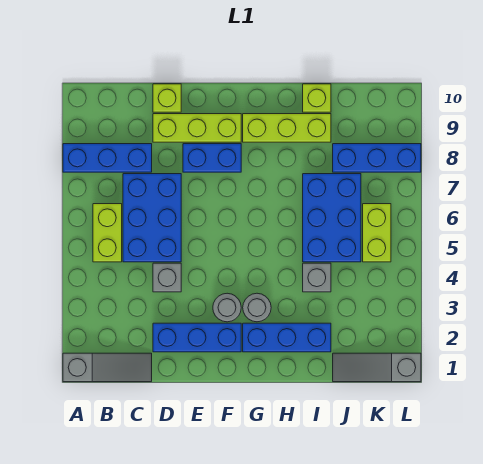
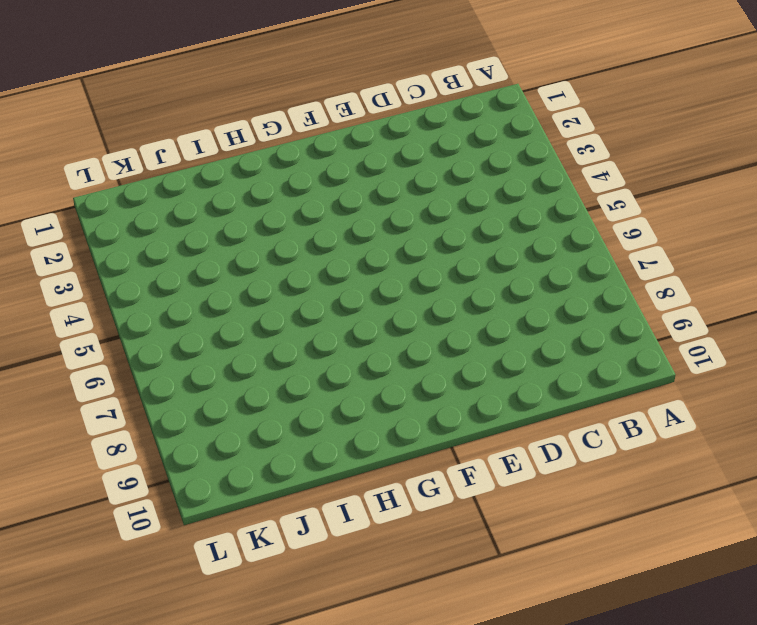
none -> grey 1x3 slope [63,353,152,382]
none -> blue 1x3 brick [63,144,152,172]
none -> lime 1x2 brick [93,204,122,262]

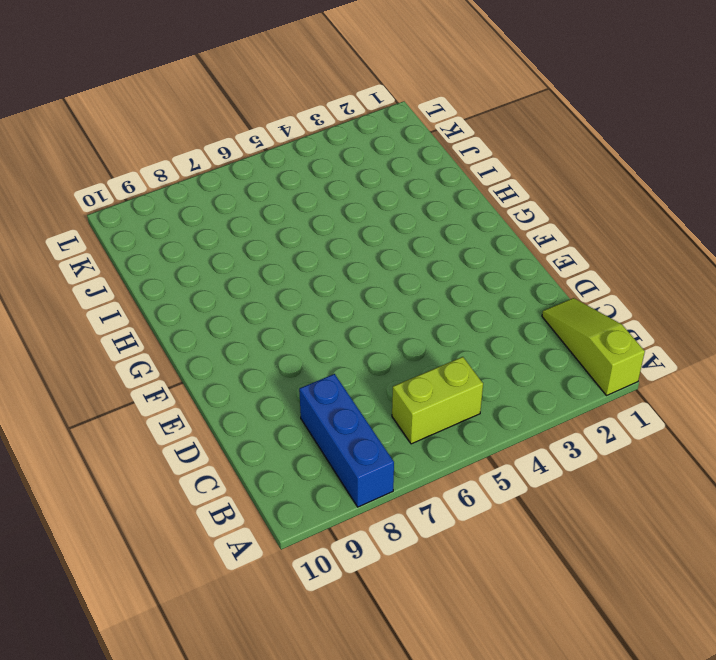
lime 1x3 slope [542,298,645,395] -> grey 1x3 slope [63,353,152,382]
none -> blue 2x3 brick [123,174,181,262]
none -> blue 1x3 brick [153,323,241,352]
none -> grey 1x1 brick [153,263,181,292]

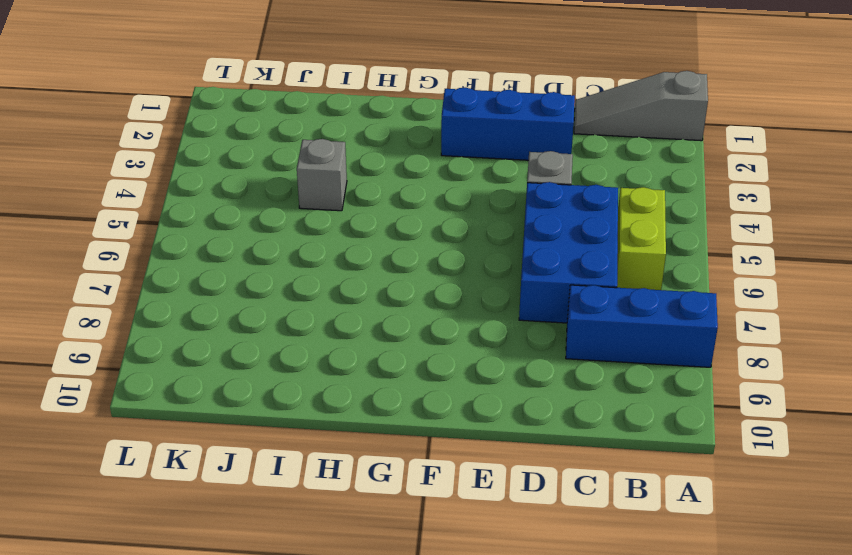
none -> lime 1x3 brick [153,114,241,142]
none -> lime 1x1 brick [153,84,181,112]
none -> blue 1x2 brick [183,144,241,172]

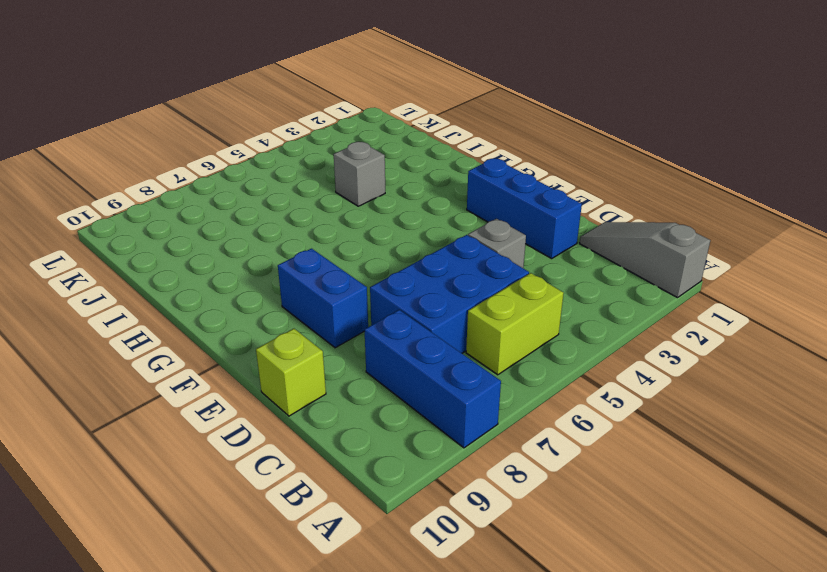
none -> lime 1x3 brick [153,114,241,142]
none -> grey 1x1 round brick [213,293,241,322]
none -> blue 1x3 brick [243,323,331,352]

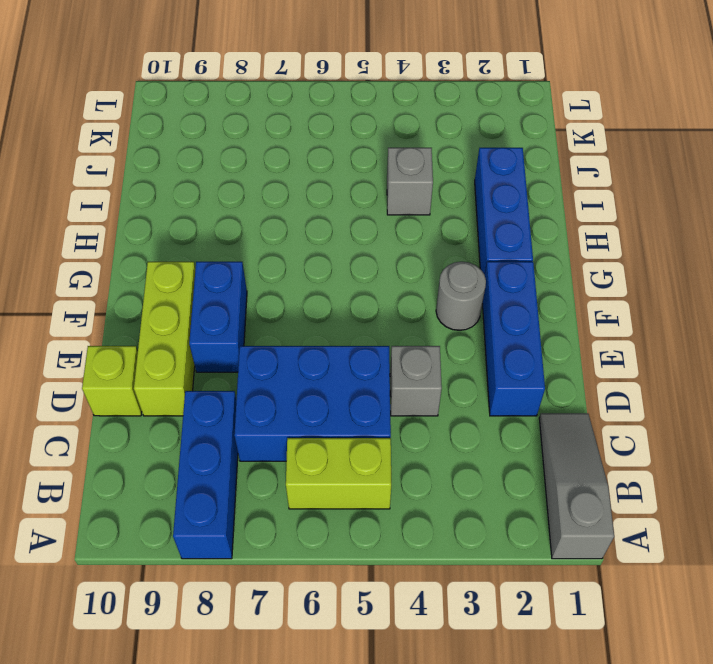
none -> grey 1x1 round brick [243,293,271,322]
none -> lime 1x3 brick [243,114,331,142]
none -> blue 2x3 brick [303,174,361,262]

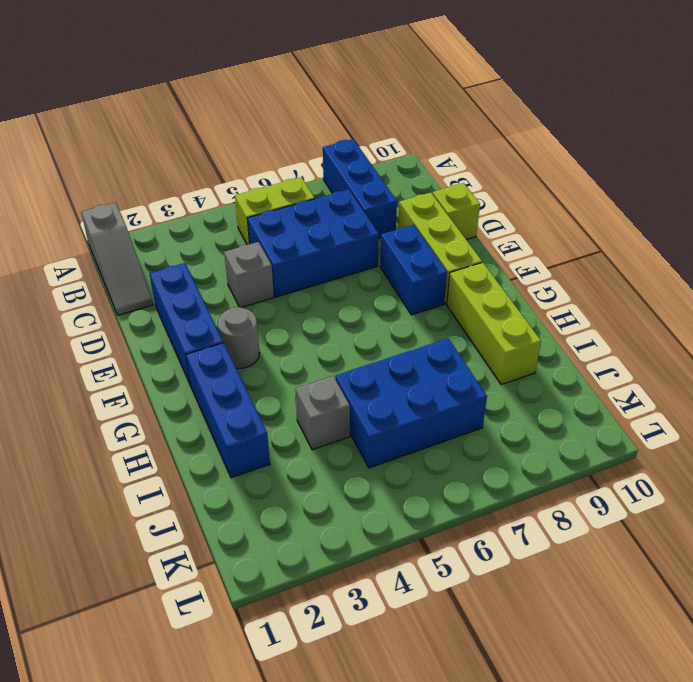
none -> grey 1x1 round brick [243,293,271,322]
none -> lime 1x1 brick [303,84,331,112]
none -> grey 1x3 slope [333,353,421,382]

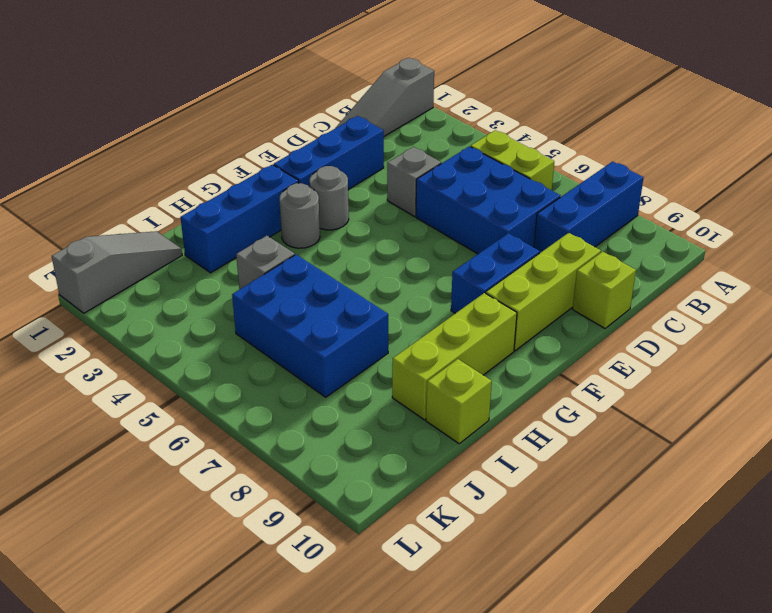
none -> blue 1x3 brick [333,144,421,172]
none -> lime 1x2 brick [363,204,391,262]

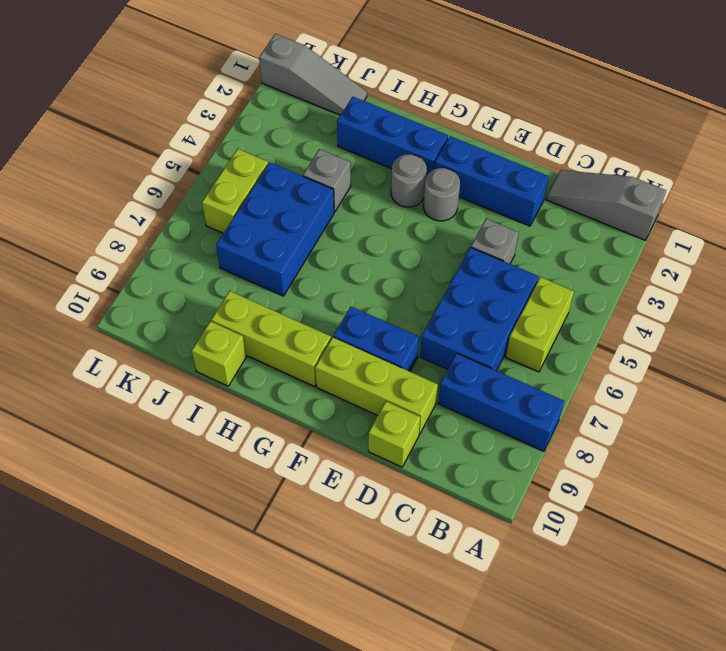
none -> blue 1x3 brick [333,144,421,172]

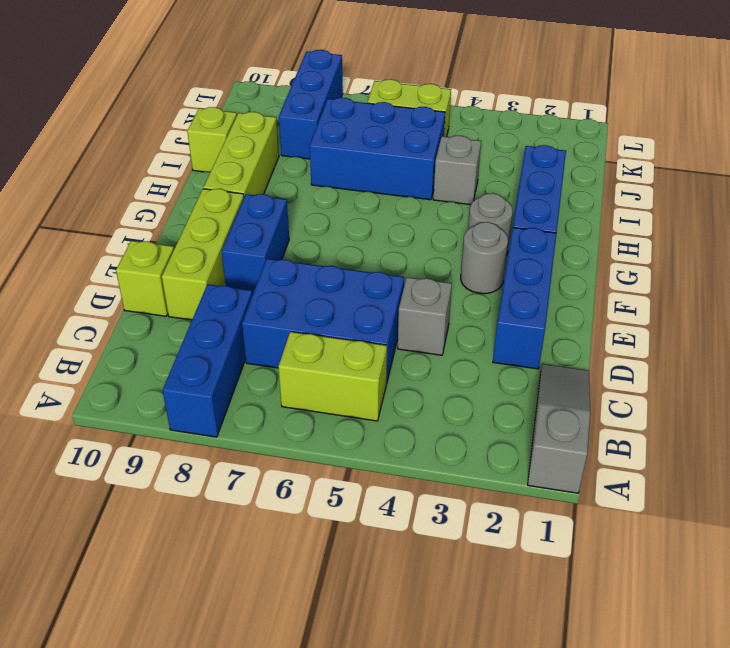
none -> grey 1x3 slope [333,353,421,382]

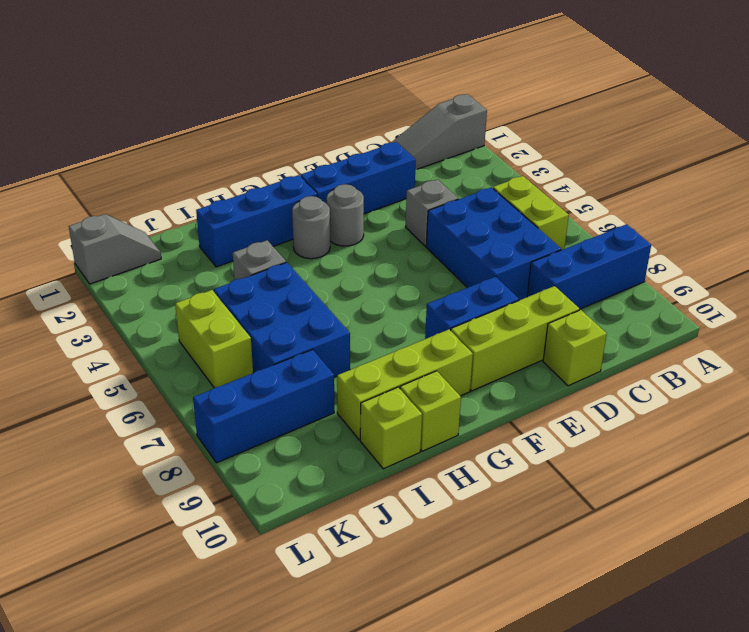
lime 1x1 brick [400,371,461,451] -> none
grey 1x2 slope [69,214,161,284] -> grey 1x3 slope [333,353,421,382]

